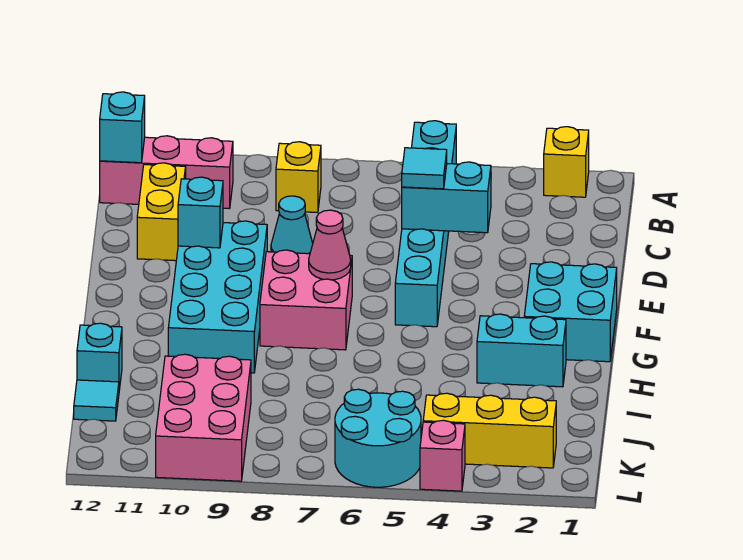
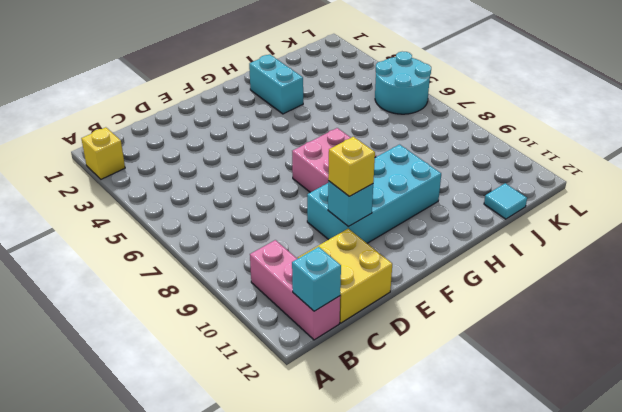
yellow 2x2 brick [298,229,392,323] -> yellow 1x2 brick [137,163,186,261]
yellow 1x1 brick [328,137,375,196] -> yellow 1x1 brick moved to [276,142,321,212]
none -> cyan 1x6 brick [395,121,456,327]
none -> cyan 1x1 cone [271,196,313,254]
none -> cyan 2x2 brick [524,262,617,362]

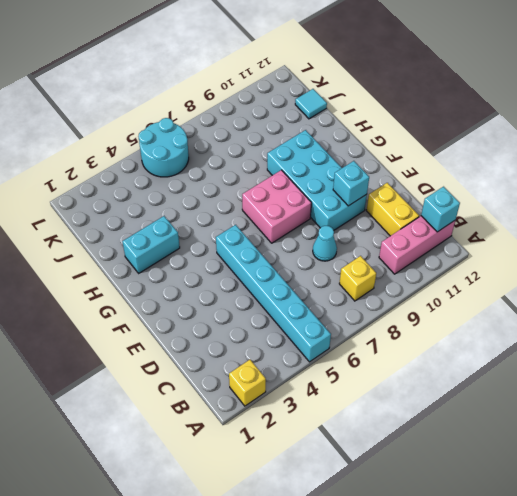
none -> cyan 2x2 brick [524,262,617,362]
none -> cyan 1x1 brick [77,323,122,390]
none -> pink 2x3 brick [156,354,251,481]

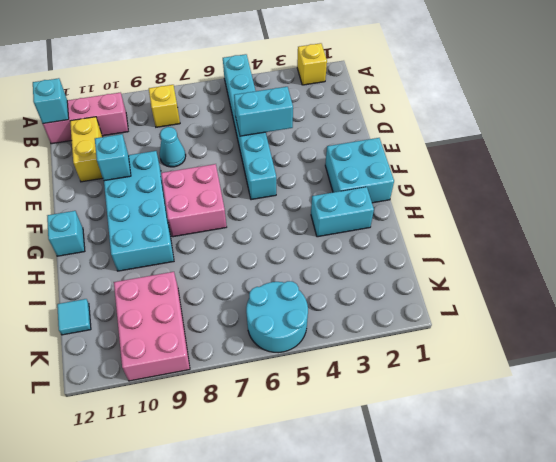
cyan 1x1 brick [47,211,85,256] -> cyan 1x1 brick moved to [77,323,122,390]
none -> yellow 1x3 brick [423,393,556,468]
none -> pink 1x1 brick [420,420,465,491]
none -> pink 1x1 cone [309,210,351,280]

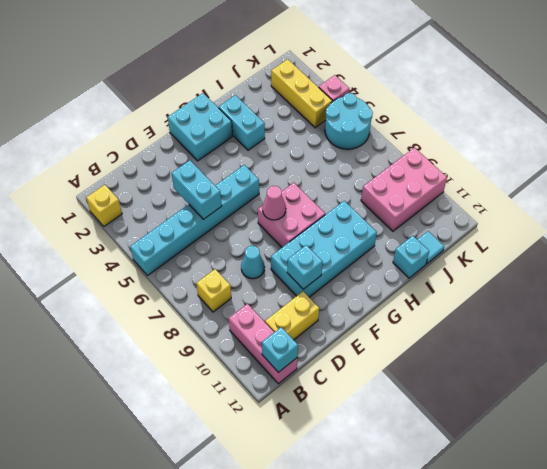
none -> cyan 1x1 tile [402,148,447,189]

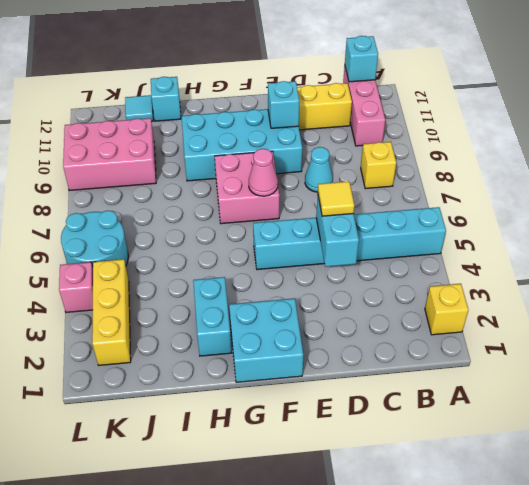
yellow 1x1 tile [318,181,354,216] -> cyan 1x1 tile [402,148,447,189]

